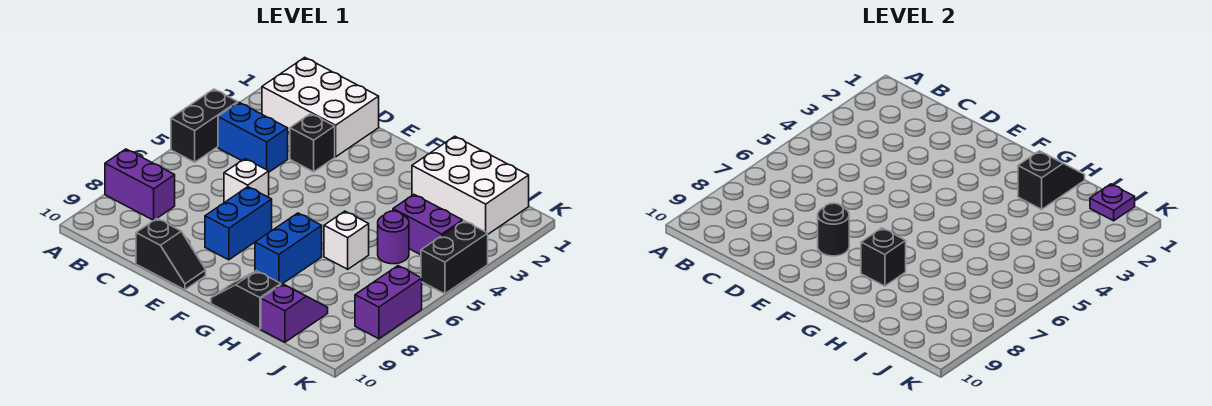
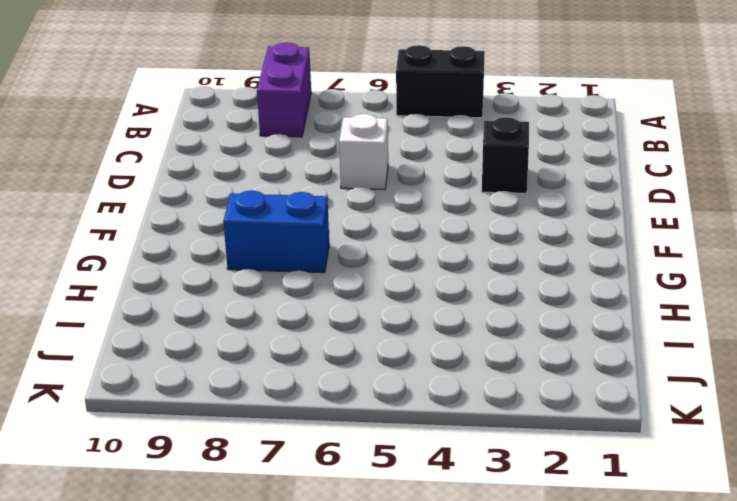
none -> white 2x3 brick [262,57,379,157]
none -> blue 1x2 brick [218,102,288,172]
none -> black 1x2 slope [136,219,206,290]

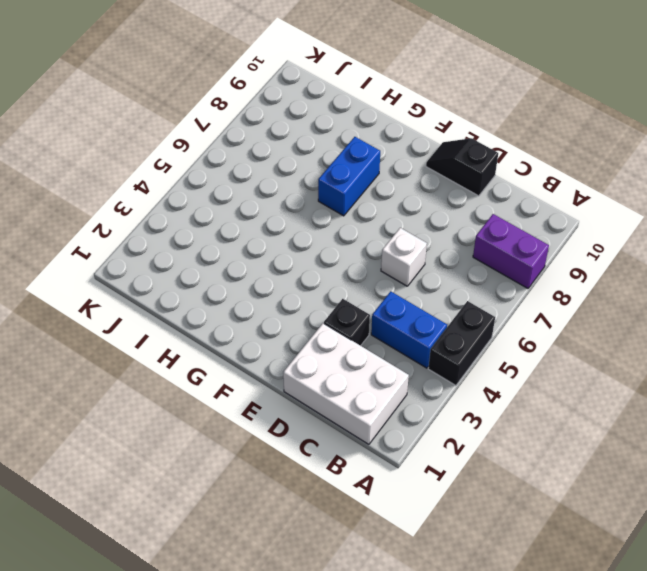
none -> blue 1x2 brick [205,187,272,260]
none -> black 1x2 slope [211,271,281,329]
none -> white 2x3 brick [412,136,529,234]

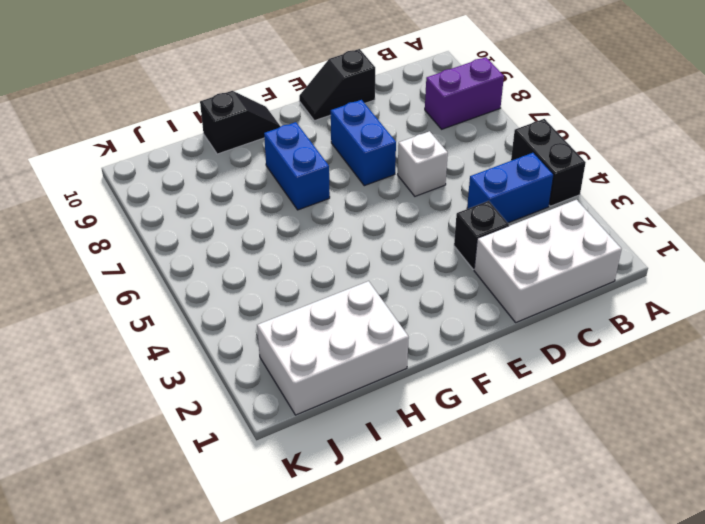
none -> white 1x1 brick [324,211,369,269]
none -> purple 1x2 brick [393,195,463,255]
none -> purple 1x1 round brick [378,211,409,264]

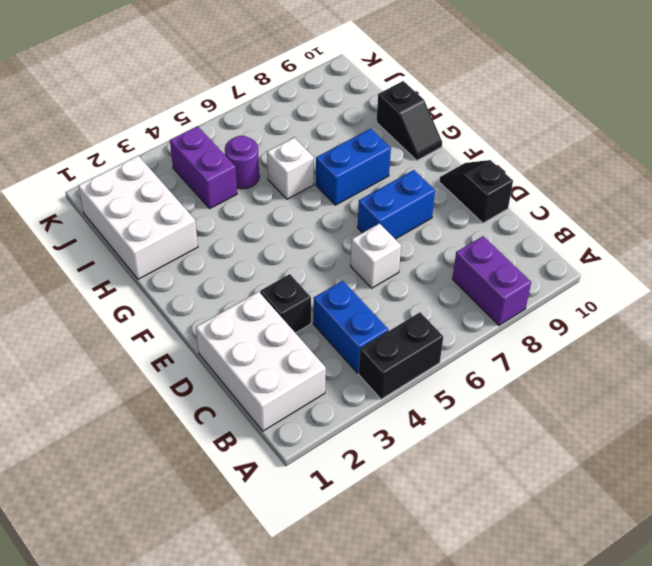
none -> purple 1x2 slope [261,284,328,342]
none -> black 1x2 brick [421,221,488,294]
none -> purple 1x2 brick [355,266,422,339]

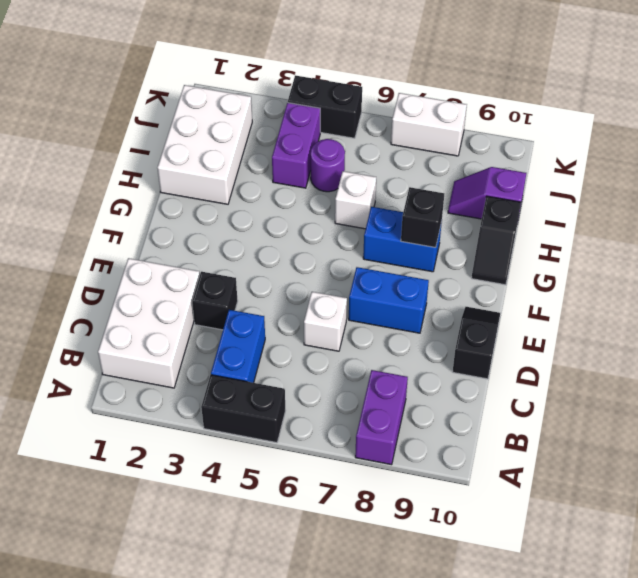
white 1x2 brick [391,93,467,156] -> purple 1x2 brick [355,266,422,339]
none -> black 1x1 round brick [818,203,849,256]
none -> black 1x2 slope [1018,151,1085,209]
none -> purple 1x1 plate [1090,184,1135,221]

